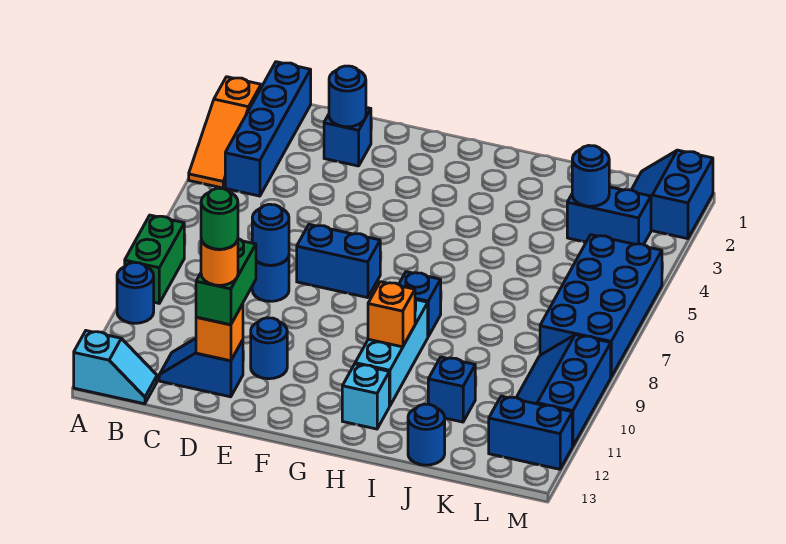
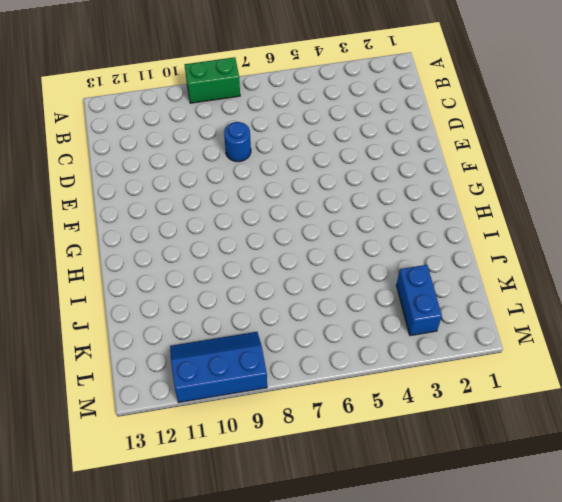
none -> orange 1x3 slope [189,77,261,188]
none -> blue 1x1 round brick [117,262,154,323]
none -> cyan 1x2 slope [74,331,157,404]

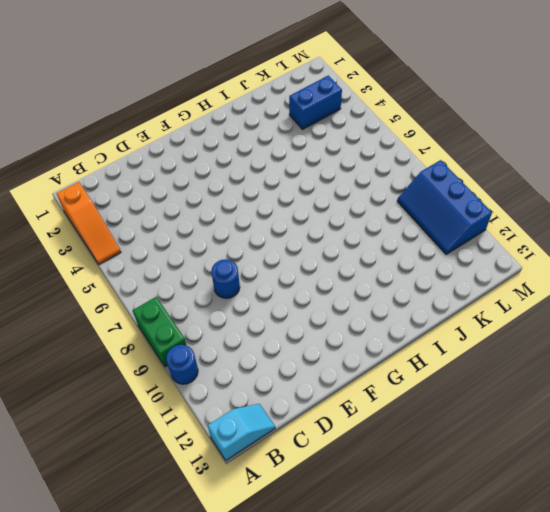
none -> blue 1x4 brick [225,62,311,196]
none -> blue 1x2 slope [159,338,243,397]
none -> blue 1x1 brick [324,108,371,166]

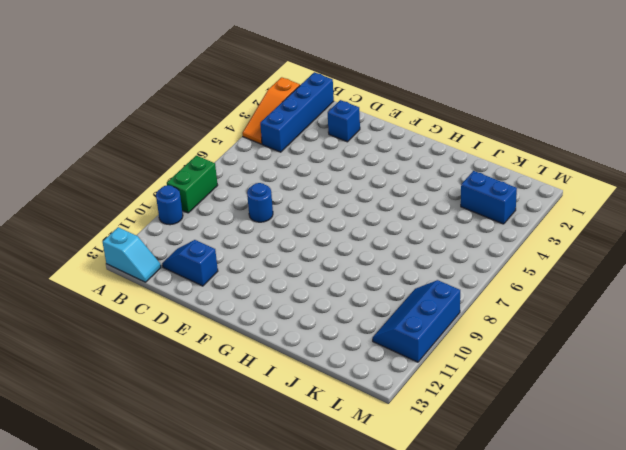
none -> blue 1x2 brick [297,224,380,298]
none -> blue 1x1 round brick [251,318,287,379]
none -> blue 1x1 brick [399,272,441,336]

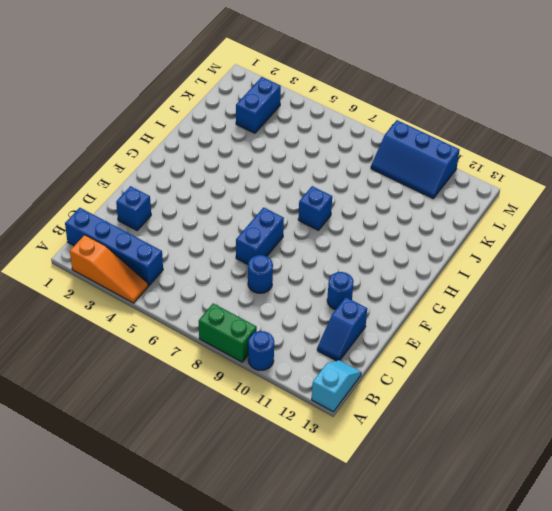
none -> cyan 1x3 brick [355,300,428,406]
none -> cyan 1x1 brick [342,364,389,429]
none -> blue 1x1 brick [428,357,475,422]

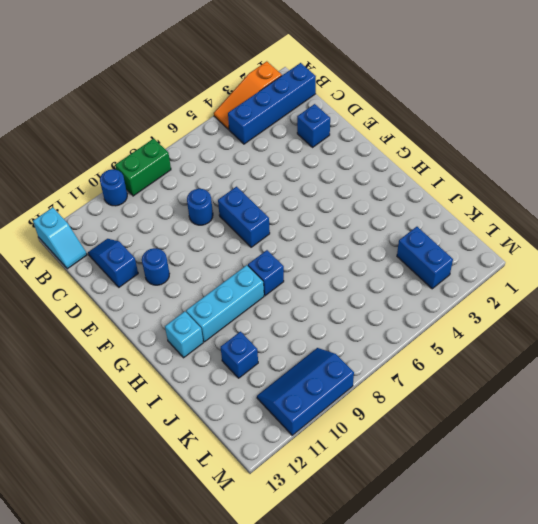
none -> blue 1x1 round brick [408,404,445,465]
none -> blue 2x2 slope [632,150,713,239]
none -> blue 2x4 brick [540,235,662,377]

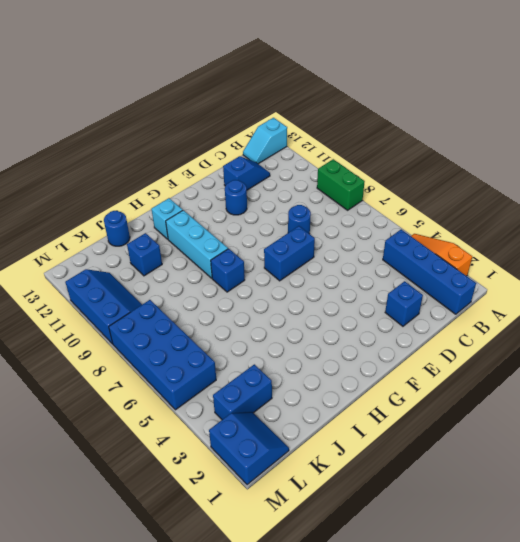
none -> blue 1x1 round brick [117,262,154,323]
none -> blue 1x2 brick [489,396,572,469]
none -> blue 1x1 round brick [329,66,366,127]

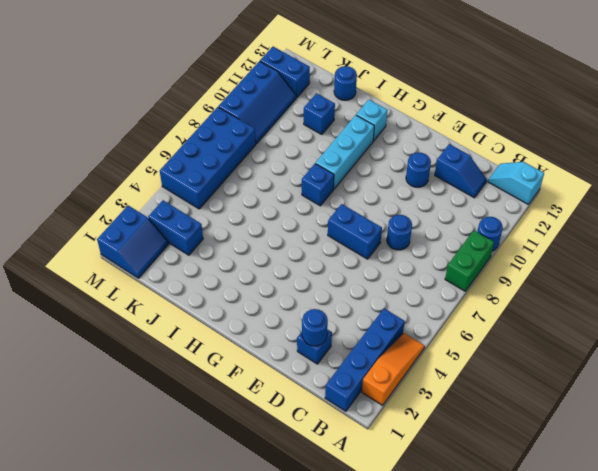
none -> blue 1x1 round brick [252,204,289,265]
none -> orange 1x1 brick [196,304,243,361]
none -> orange 1x1 brick [368,282,415,347]

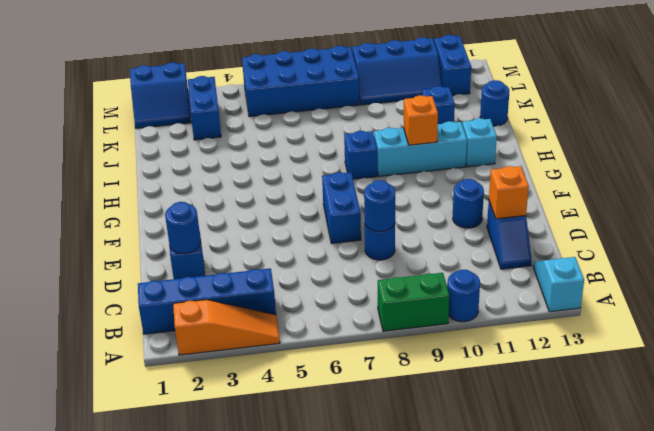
none -> blue 1x1 round brick [572,146,609,206]
none -> green 1x2 brick [196,239,256,325]
none -> orange 1x1 round brick [201,240,238,285]

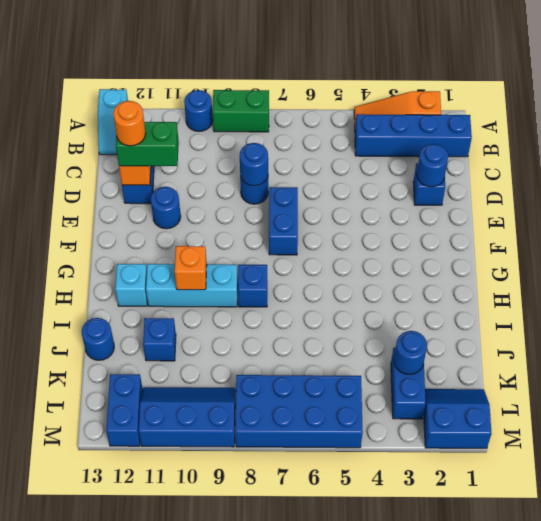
none -> green 1x1 round brick [201,188,238,249]

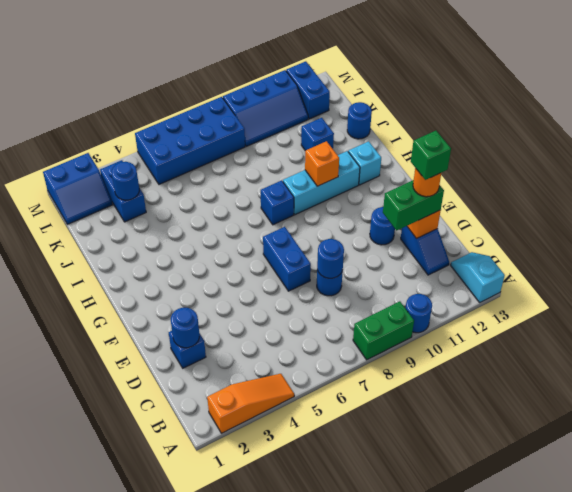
green 1x1 brick [411,131,451,180] -> green 1x1 round brick [201,188,238,249]
none -> blue 1x4 brick [225,62,311,196]

